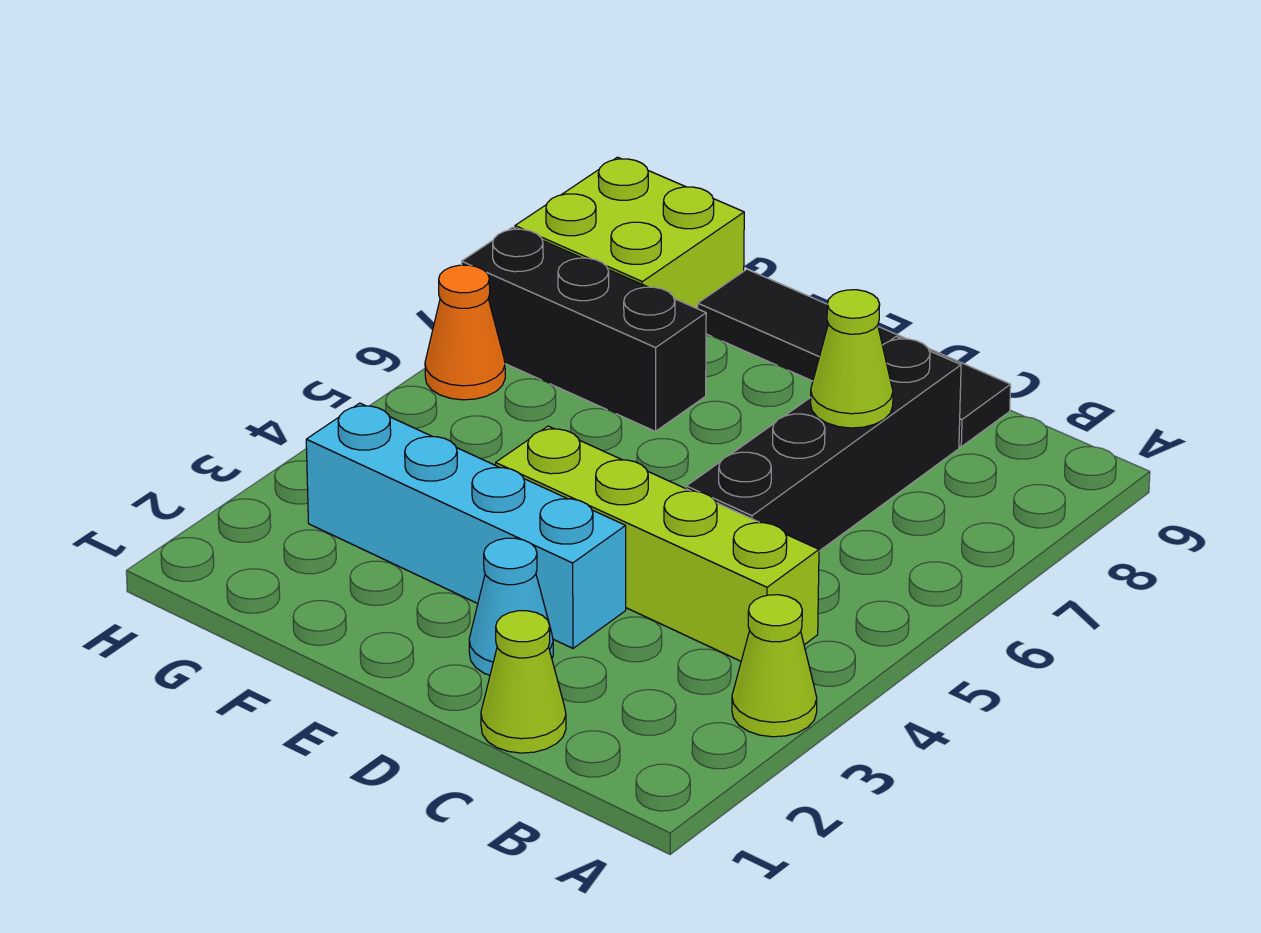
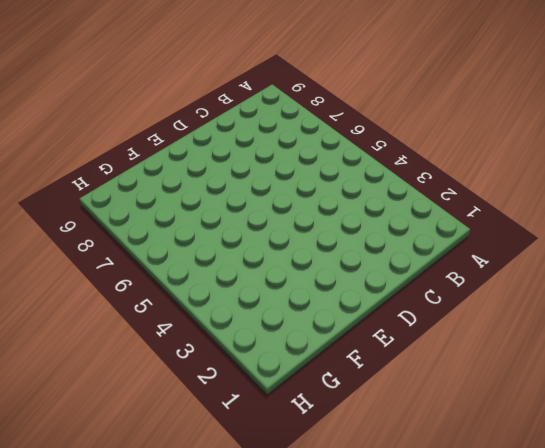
none -> lime 1x1 cone [732,595,817,737]
none -> lime 1x4 brick [496,426,819,661]

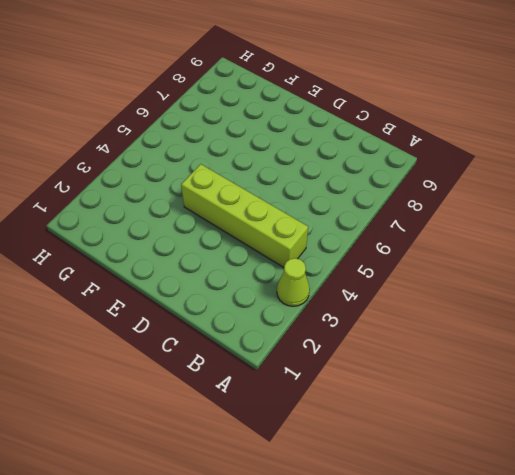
none -> lime 1x1 cone [481,611,566,753]
none -> black 1x4 brick [686,337,961,551]

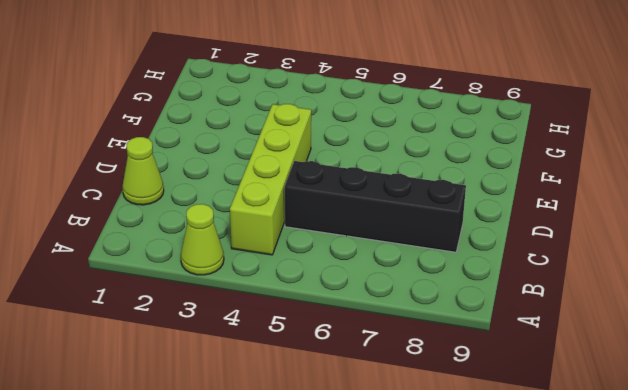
none -> black 1x4 tile [698,269,1011,447]
none -> cyan 1x1 cone [469,538,553,675]

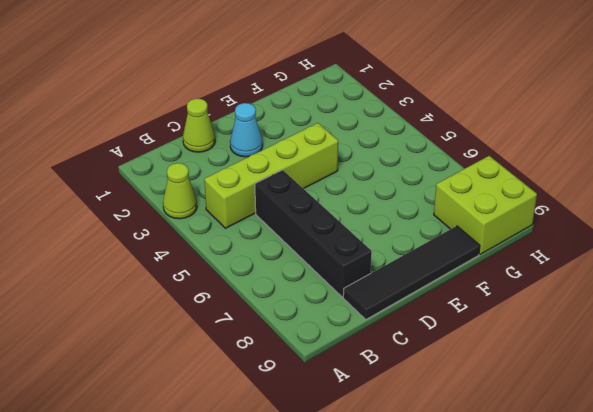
none -> cyan 1x4 brick [306,403,626,648]
none -> black 1x3 brick [462,227,706,431]

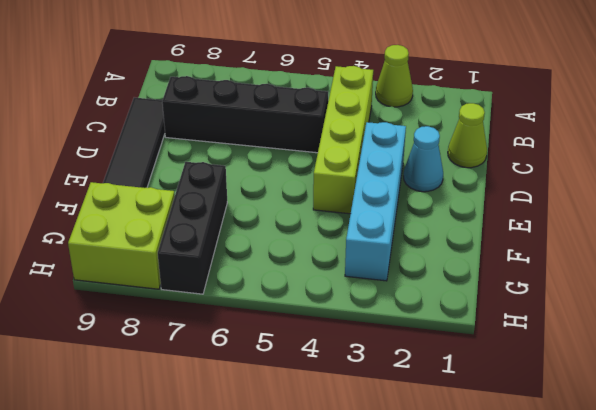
none -> orange 1x1 cone [425,265,505,400]
none -> lime 1x1 cone [811,290,893,428]

